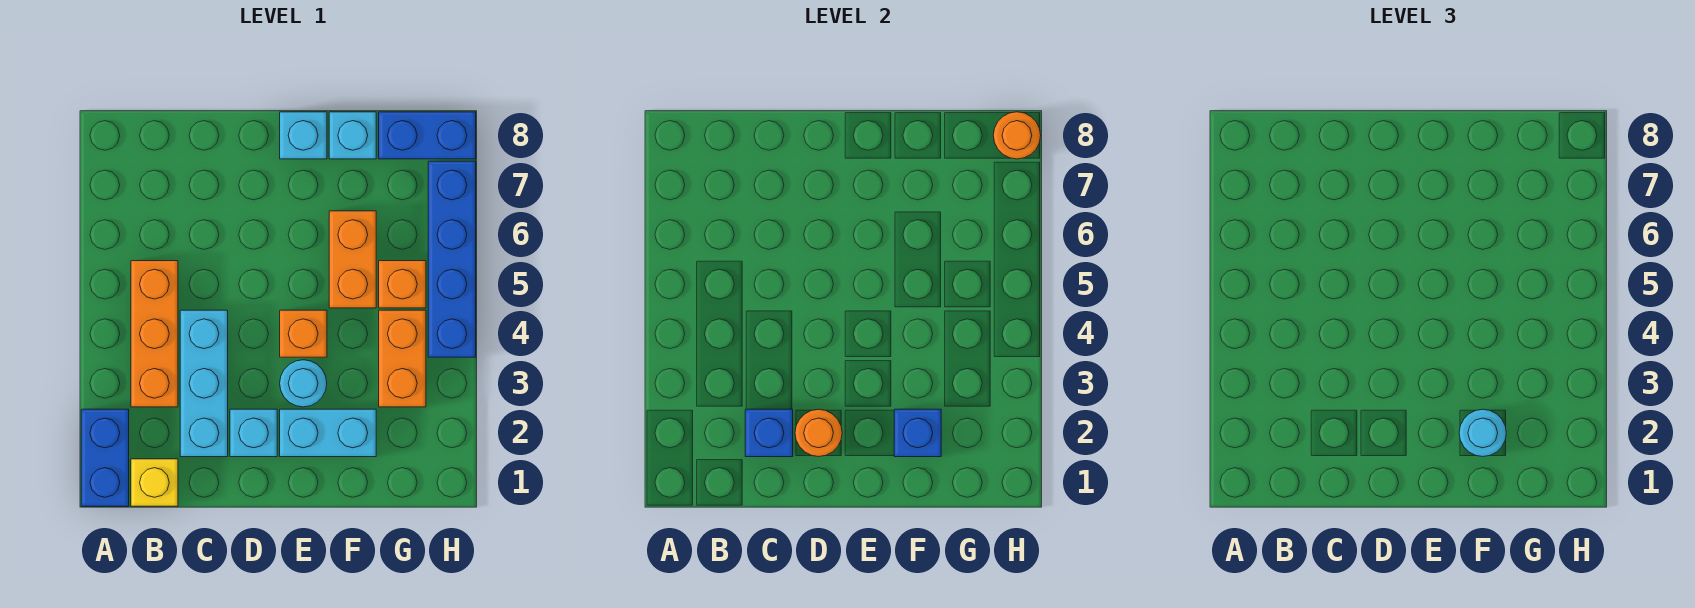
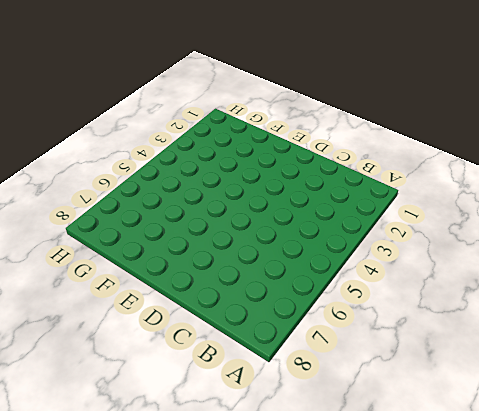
none -> blue 1x2 brick [81,409,129,506]
none -> yellow 1x1 brick [131,459,178,506]
none -> orange 1x3 brick [131,261,178,407]

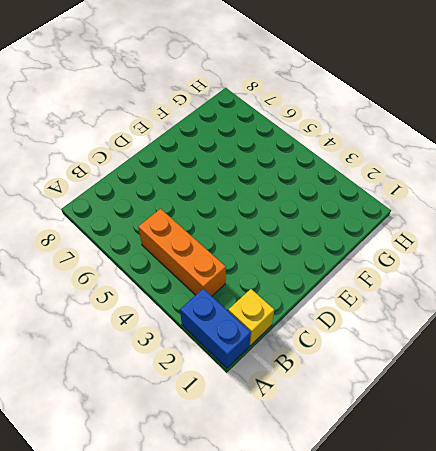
none -> cyan 1x3 brick [180,310,228,457]
none -> cyan 1x1 brick [230,409,277,457]
none -> cyan 1x2 brick [280,409,376,457]

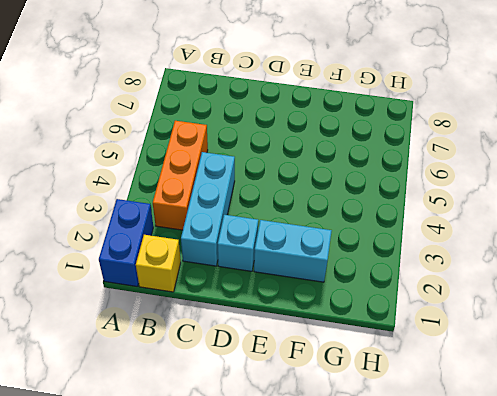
none -> cyan 1x1 round brick [280,360,327,407]
none -> orange 1x1 brick [280,310,327,357]
none -> cyan 1x1 brick [280,112,327,159]

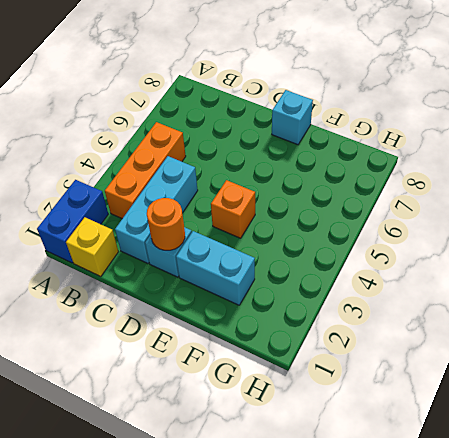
none -> cyan 1x1 round brick [280,360,327,407]
none -> orange 1x2 brick [329,211,376,308]
none -> cyan 1x1 brick [329,112,376,159]

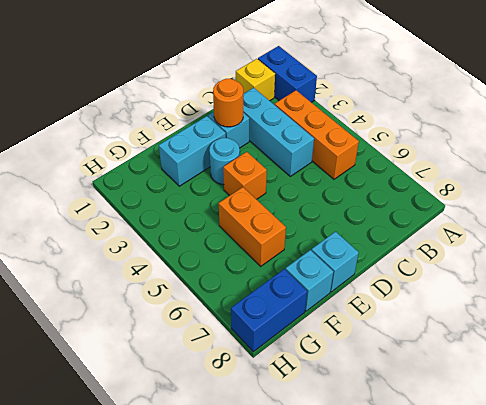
none -> orange 1x2 brick [379,310,426,407]
none -> orange 1x1 brick [379,261,426,308]
none -> blue 1x4 brick [428,161,476,357]

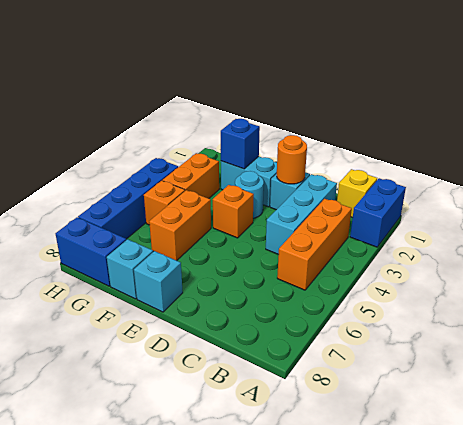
none -> blue 1x1 brick [745,409,793,457]
none -> orange 1x1 round brick [993,112,1041,159]
none -> cyan 1x1 round brick [1459,409,1506,457]

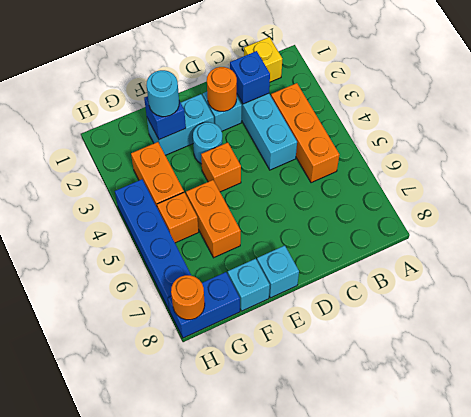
none -> blue 1x2 brick [81,409,129,506]

